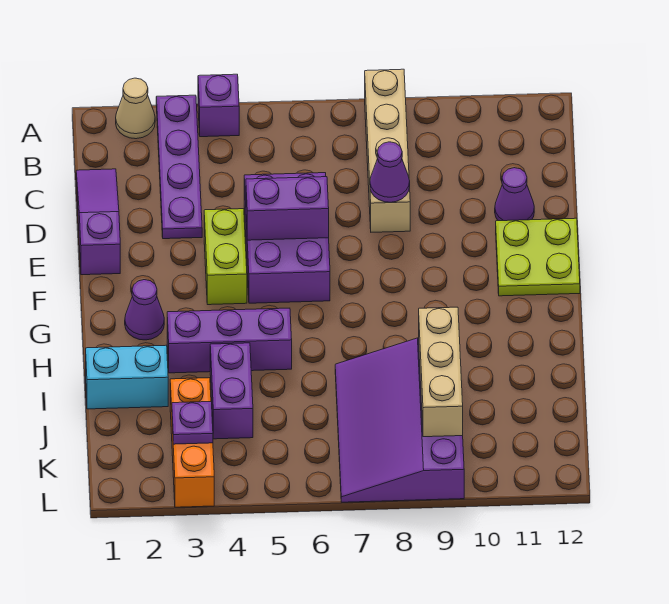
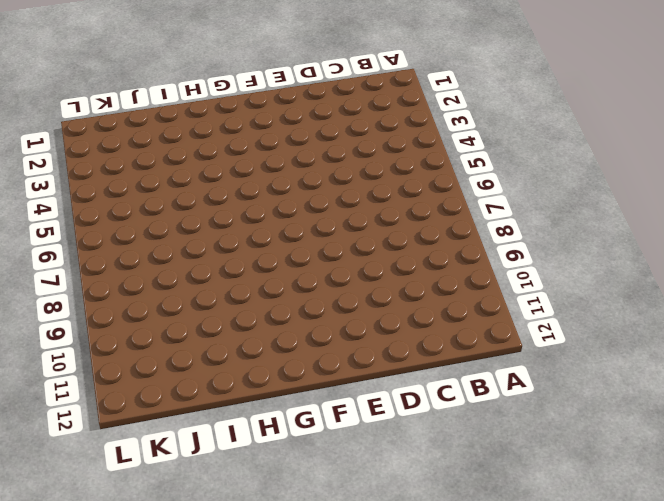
none -> tan 1x1 cone [116,78,155,139]
none -> purple 1x4 plate [156,95,202,239]
none -> purple 1x1 brick [198,74,239,137]

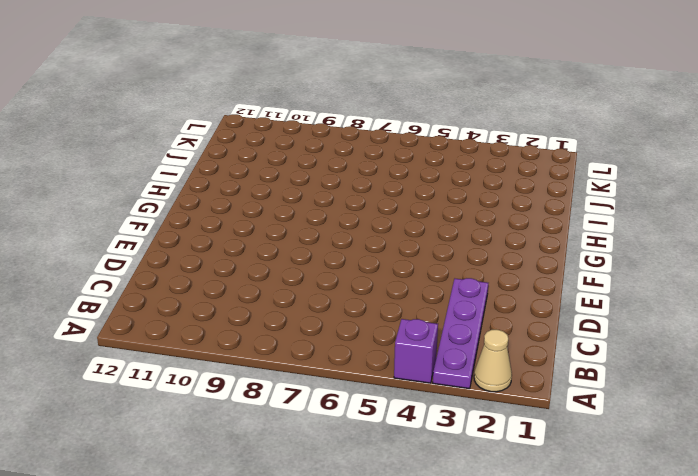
none -> tan 1x4 brick [365,69,410,232]
none -> purple 1x3 slope [76,169,120,275]
none -> purple 2x3 brick [244,173,330,303]

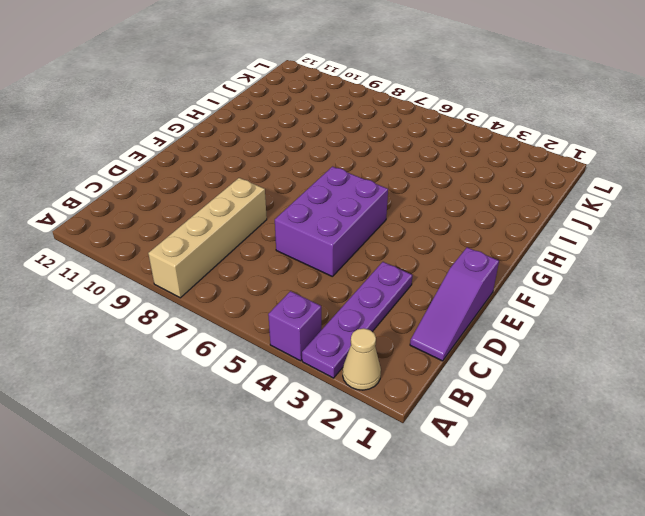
none -> purple 1x1 cone [495,168,534,221]
none -> lime 1x2 brick [204,209,247,305]
none -> lime 2x2 plate [496,218,580,296]

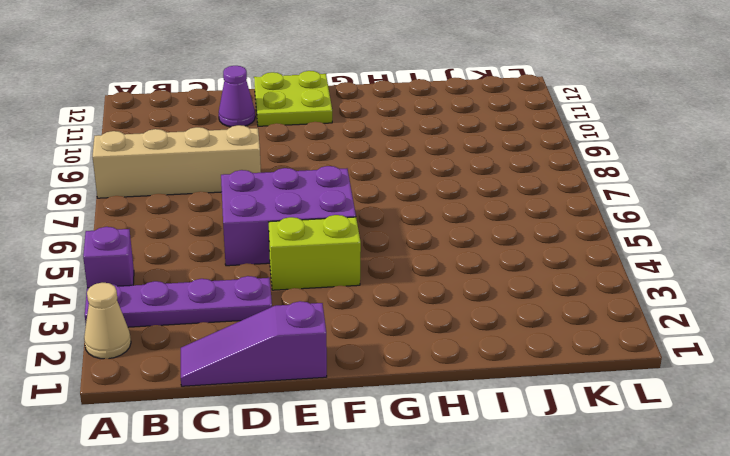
none -> purple 1x1 cone [125,280,164,340]
none -> purple 1x3 brick [167,308,292,373]
none -> cyan 1x2 brick [86,345,168,409]

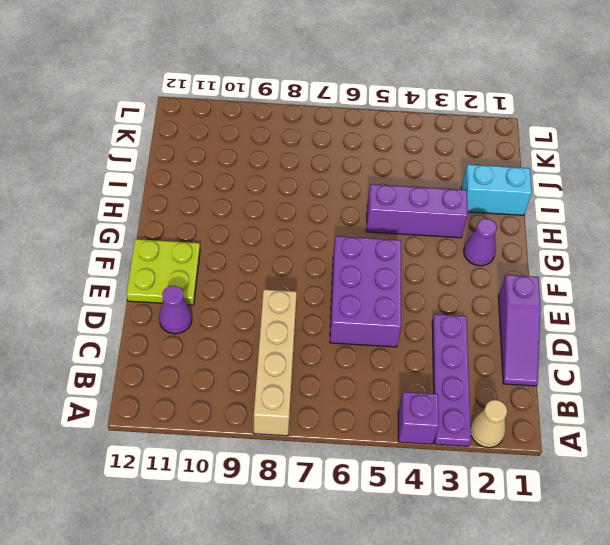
none -> lime 1x2 brick [204,209,247,305]
none -> purple 1x2 brick [210,343,253,439]
none -> purple 3x4 slope [335,338,464,502]

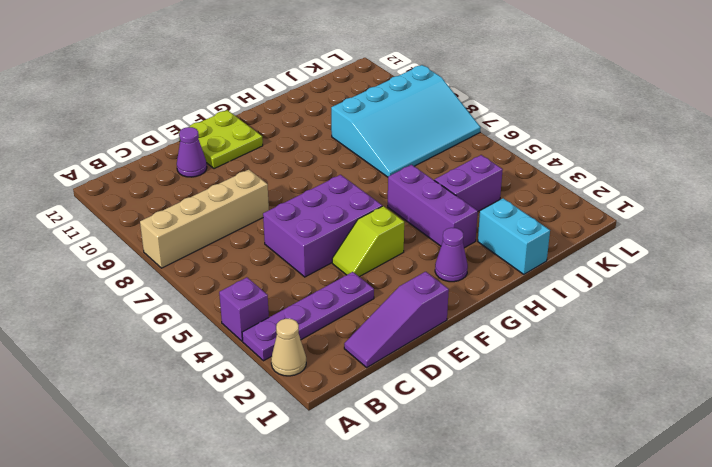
lime 1x2 slope [332,206,404,277] -> lime 1x2 brick [204,209,247,305]
cyan 3x4 slope [331,65,481,177] -> purple 3x4 slope [335,338,464,502]
none -> orange 1x3 brick [170,378,214,507]
none -> purple 1x1 cone [370,142,410,202]
none -> purple 1x2 brick [246,177,329,240]

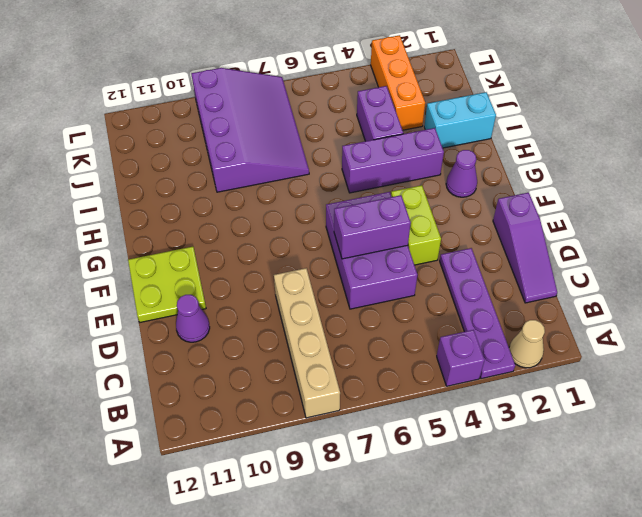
none -> purple 1x1 cone [370,142,410,202]
none -> tan 1x3 brick [419,307,463,437]
none -> purple 1x1 plate [172,402,213,444]

